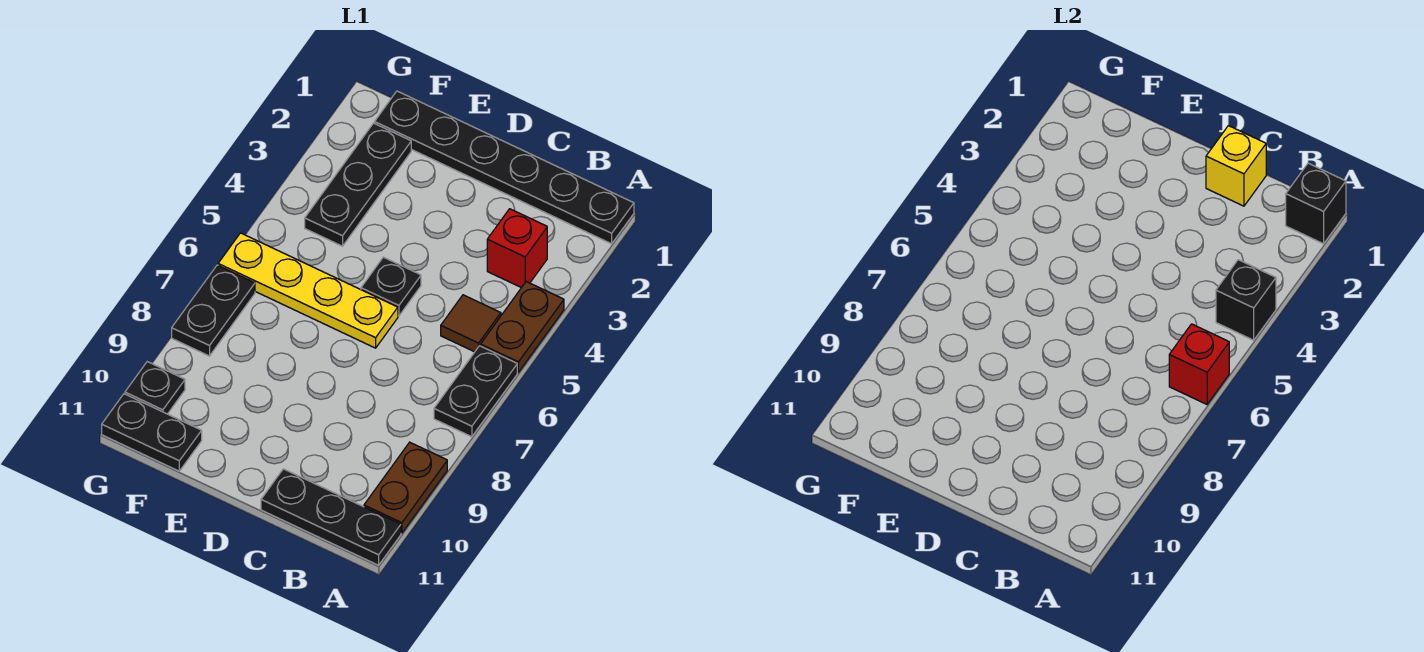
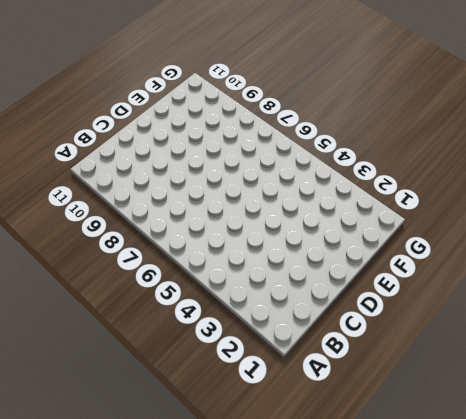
none -> black 1x6 plate [375,91,634,244]
none -> brown 1x2 plate [481,282,564,372]
none -> black 1x2 plate [434,346,517,437]

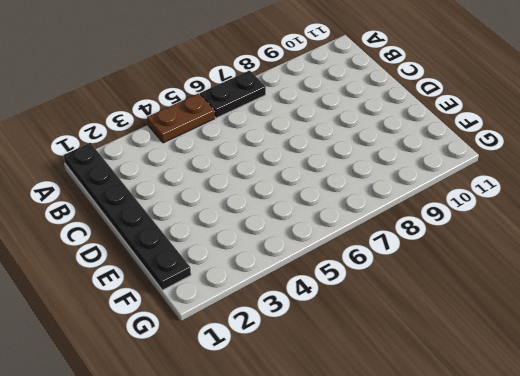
none -> brown 1x2 plate [364,442,447,533]
none -> black 1x3 plate [261,469,401,565]
none -> red 1x1 brick [487,209,547,288]

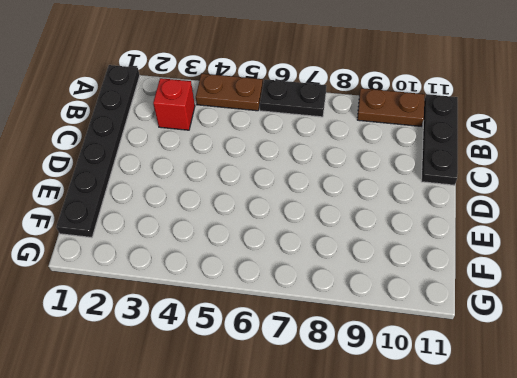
none -> brown 1x1 tile [441,295,501,352]
none -> black 1x1 plate [361,257,421,316]
none -> yellow 1x4 plate [218,233,398,348]

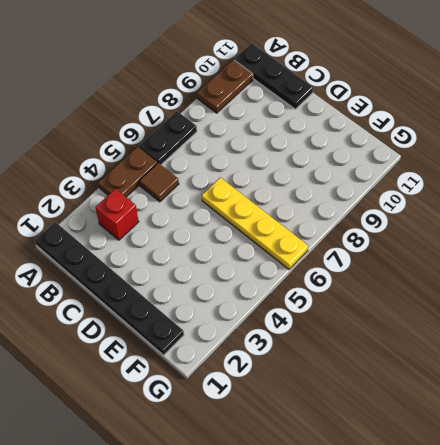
none -> black 1x1 plate [361,257,421,316]
none -> black 1x3 plate [305,123,411,246]
none -> black 1x2 plate [102,394,202,471]

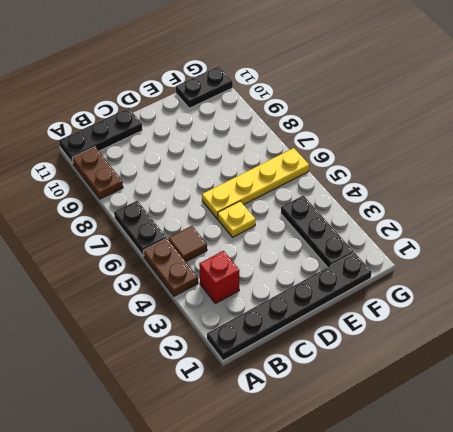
yellow 1x1 plate [218,201,255,237] -> black 1x1 plate [361,257,421,316]
none -> black 1x2 plate [172,265,255,356]
none -> black 1x1 plate [125,362,185,414]
none -> black 1x1 brick [1286,163,1346,244]

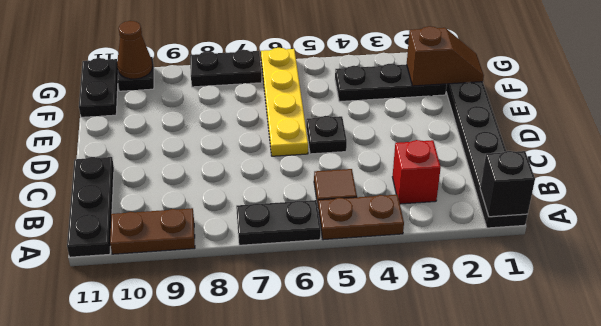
brown 1x2 slope [407,26,484,86] -> none
brown 1x1 cone [117,21,153,79] -> none
none -> black 1x1 brick [1216,260,1276,340]
none -> red 1x1 brick [1169,324,1229,404]
none -> yellow 1x1 brick [1206,126,1266,206]

